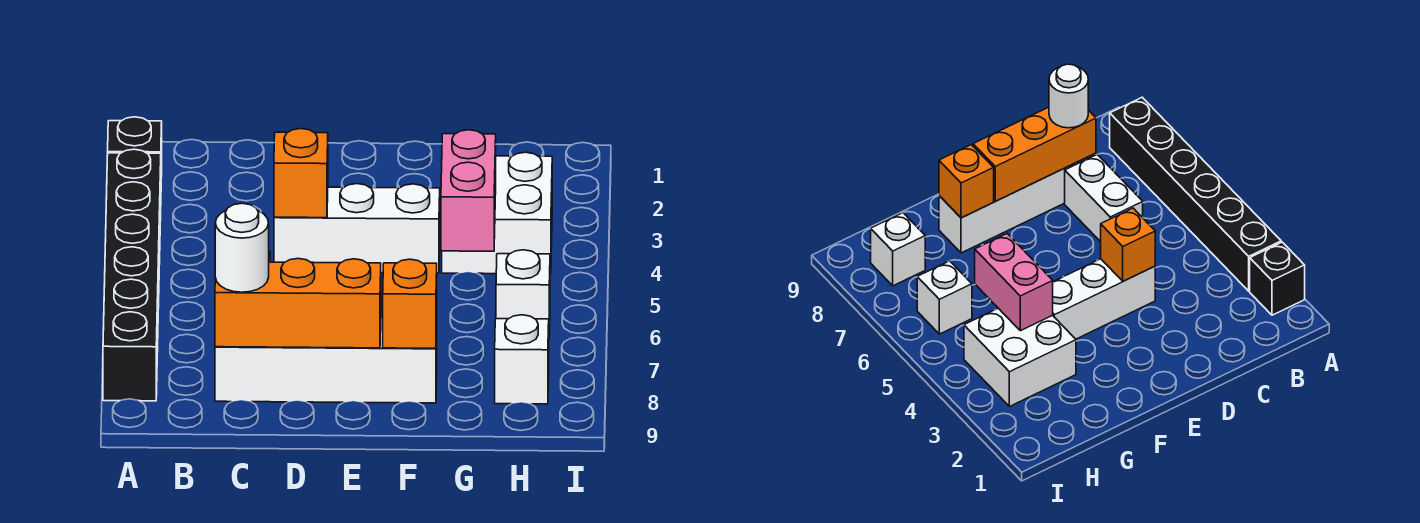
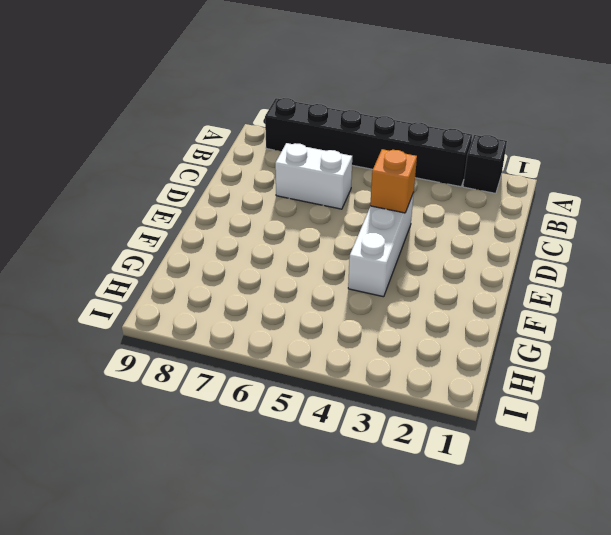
none -> white 1x4 brick [215,318,437,403]
none -> white 2x2 brick [442,152,552,274]
none -> white 1x1 brick [496,250,550,334]

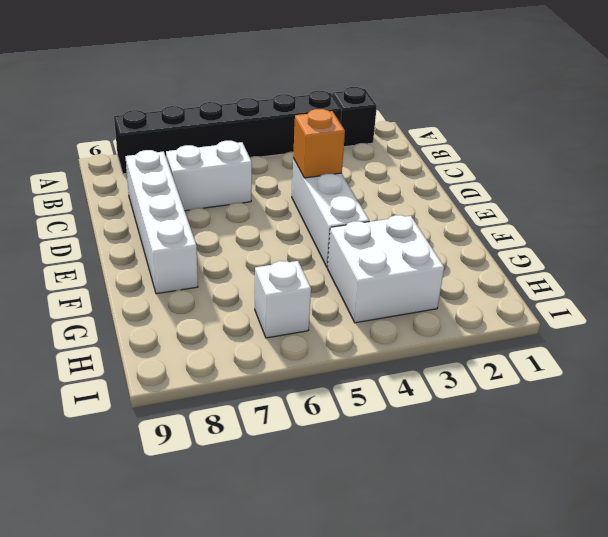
none -> white 1x1 brick [495,315,549,404]
none -> orange 1x3 brick [215,259,381,348]
none -> orange 1x1 brick [383,259,437,348]

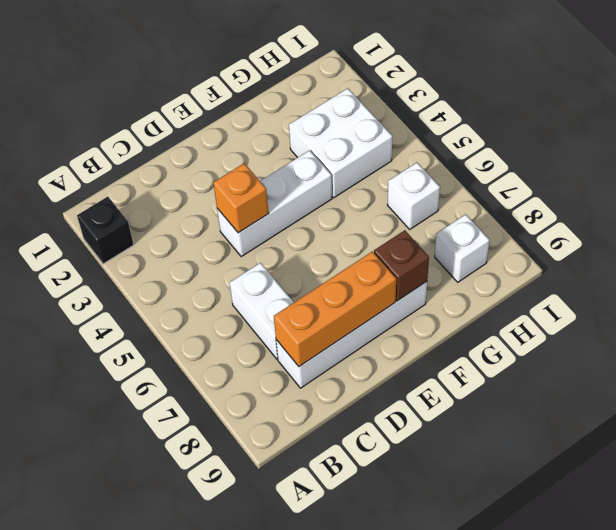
brown 1x1 brick [374,230,429,301] -> orange 1x1 brick [383,259,437,348]
none -> black 1x6 brick [103,149,161,401]
none -> pink 1x2 brick [441,130,496,251]
none -> white 1x1 round brick [215,203,269,292]

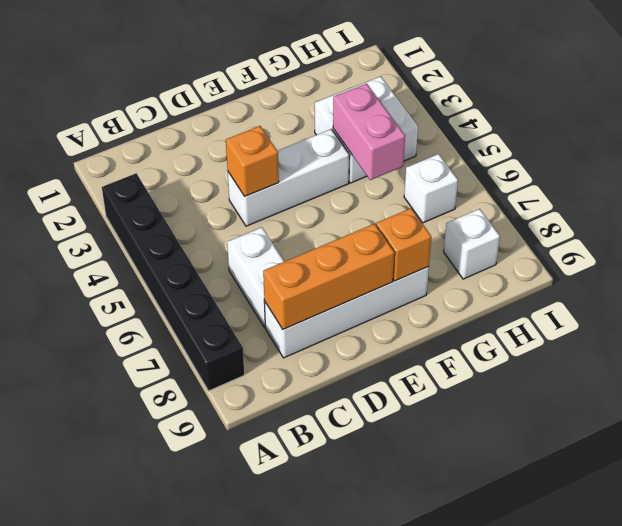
none -> black 1x1 brick [108,117,162,177]
none -> white 1x1 round brick [215,203,269,292]

